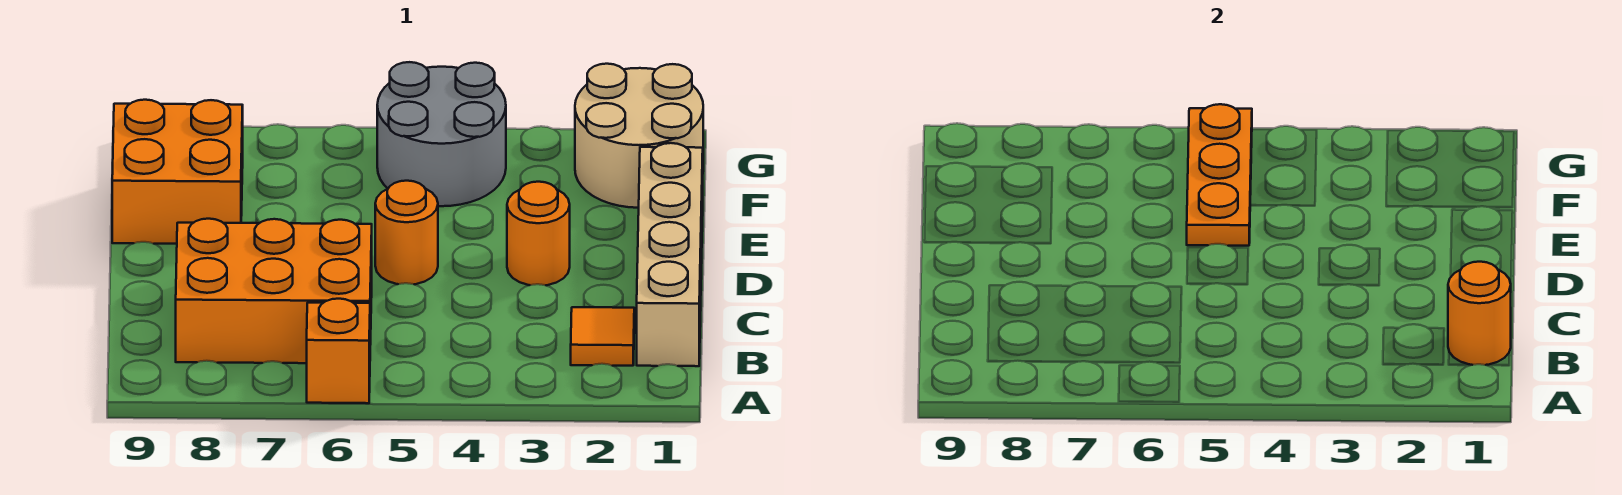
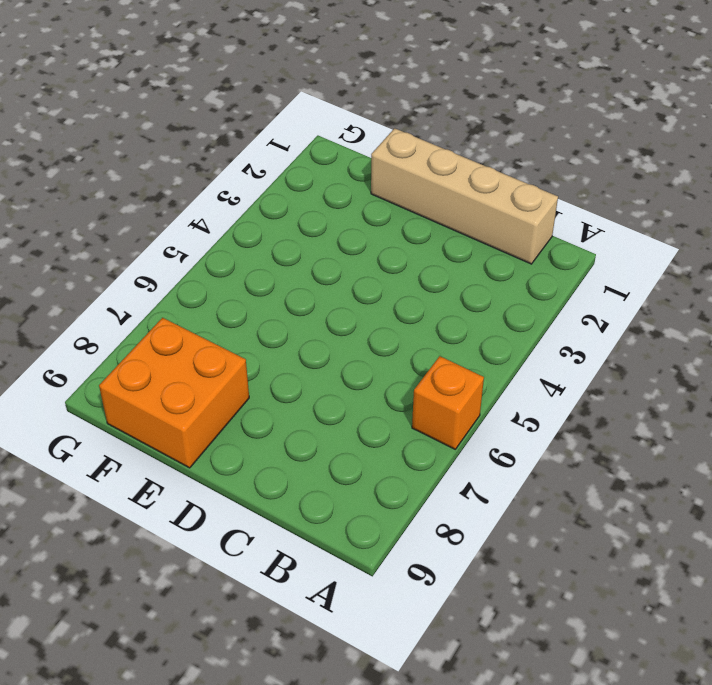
none -> orange 1x1 tile [571,307,634,366]
none -> orange 2x3 brick [176,219,372,363]

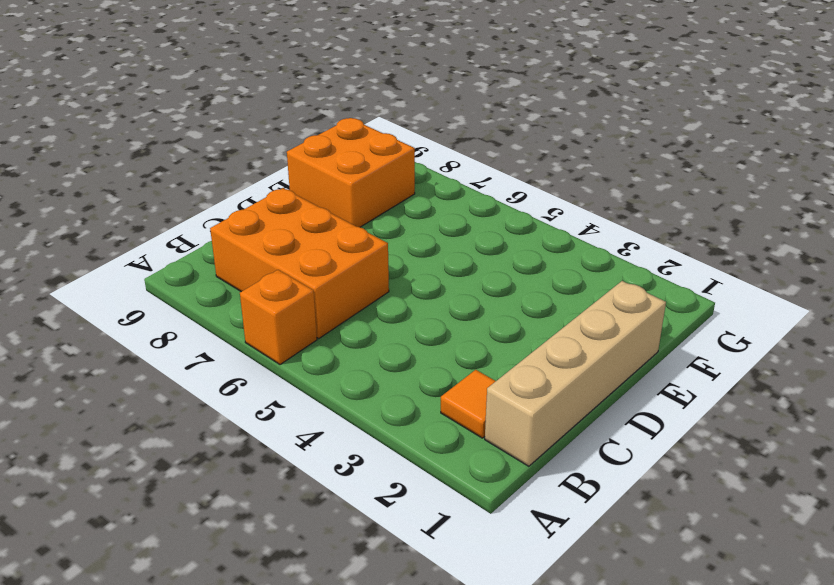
none -> orange 1x1 round brick [507,182,570,285]
none -> orange 1x1 round brick [375,181,438,284]

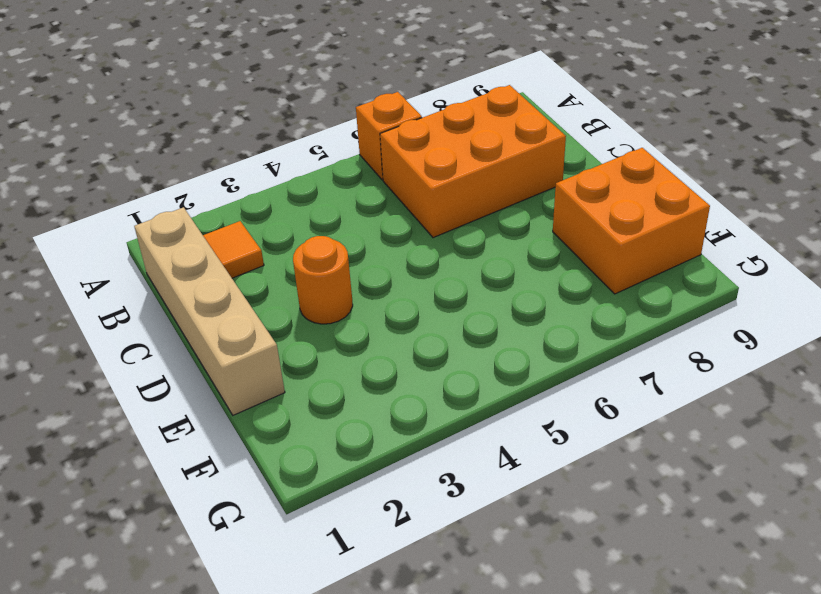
none -> orange 1x1 round brick [375,181,438,284]
none -> tan 2x2 round brick [575,64,703,208]

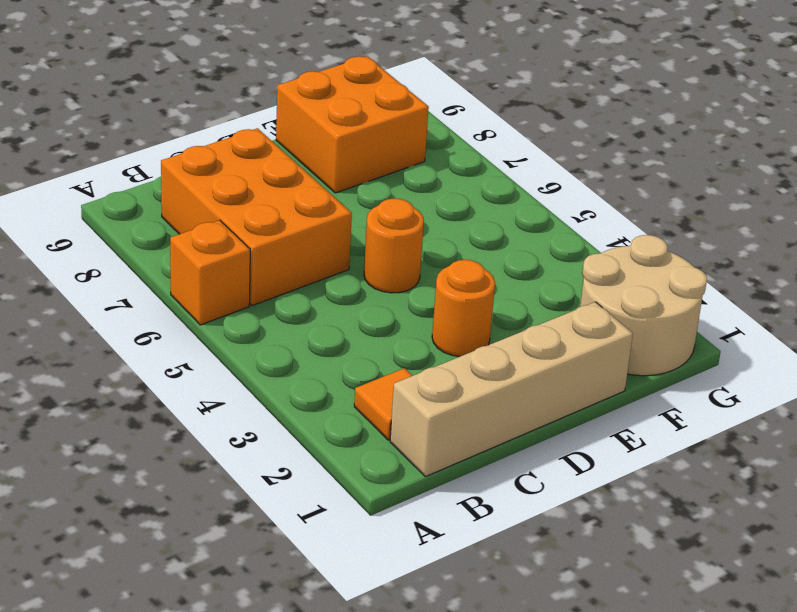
none -> grey 2x2 round brick [377,62,506,206]
none -> orange 1x1 round brick [1448,262,1511,365]

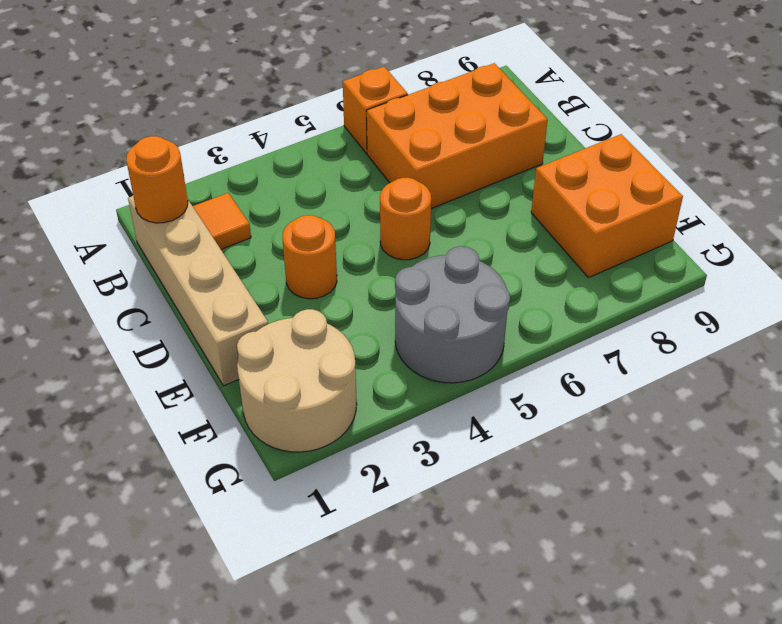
none -> orange 1x3 plate [1187,104,1252,246]

